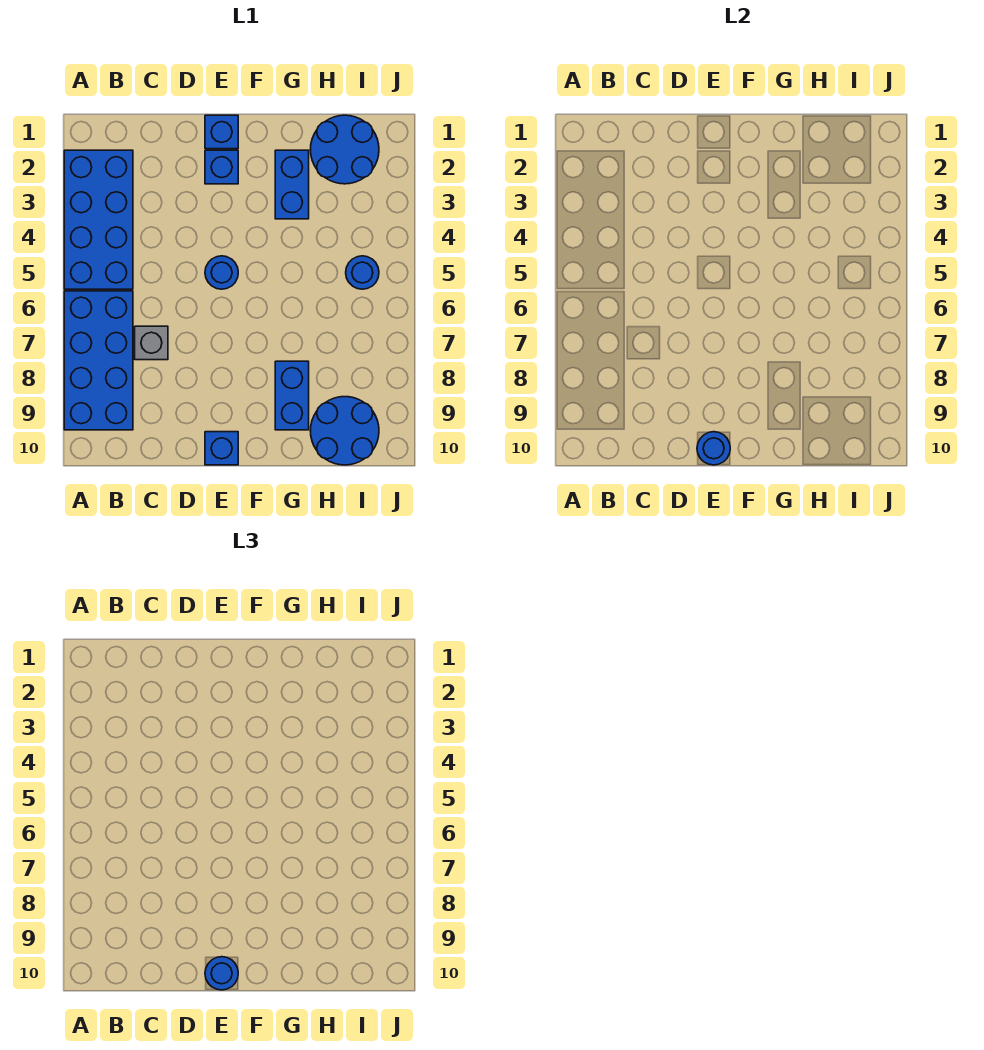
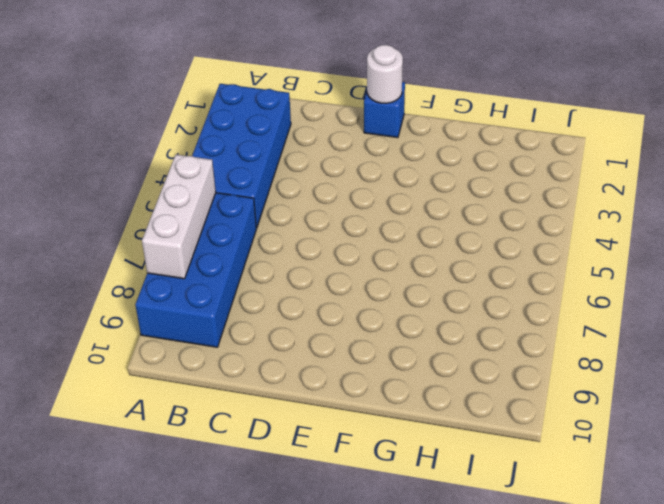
white 1x3 brick [142,155,216,279] -> none
white 1x1 round brick [367,45,403,103] -> none
none -> grey 1x1 brick [135,326,168,360]
none -> blue 1x1 brick [205,150,238,184]
none -> blue 1x1 round brick [205,256,238,289]

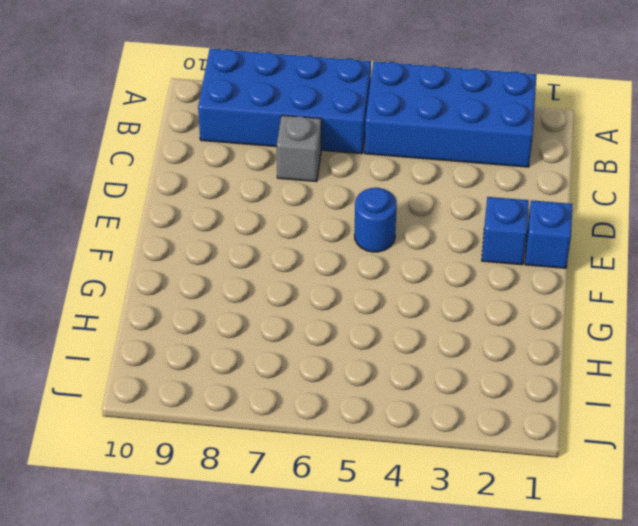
none -> blue 1x1 brick [205,432,238,465]
none -> blue 1x2 brick [275,150,309,219]
none -> blue 1x2 brick [275,361,309,430]

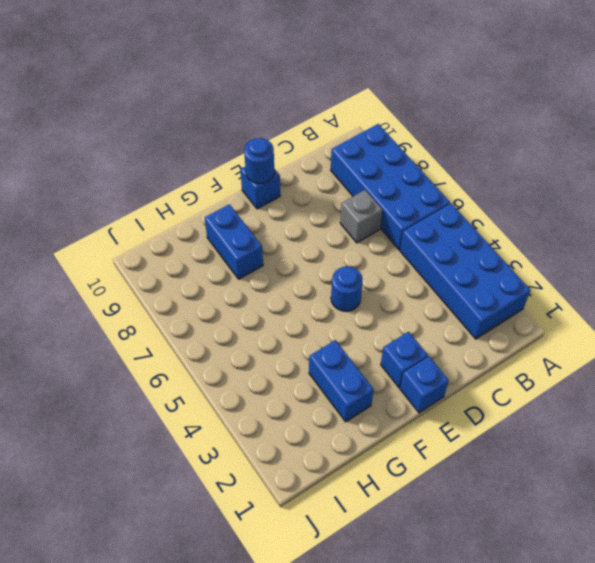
none -> blue 2x2 round brick [310,115,379,184]
none -> blue 2x2 round brick [310,397,379,465]
none -> blue 1x1 round brick [346,256,379,289]

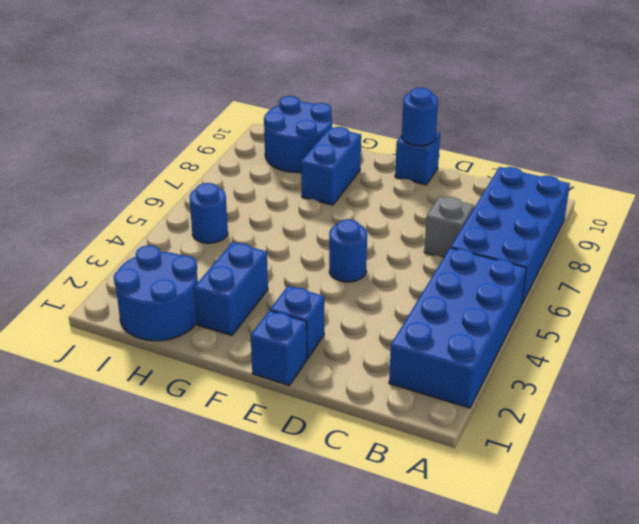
none -> blue 1x1 round brick [205,957,238,990]

